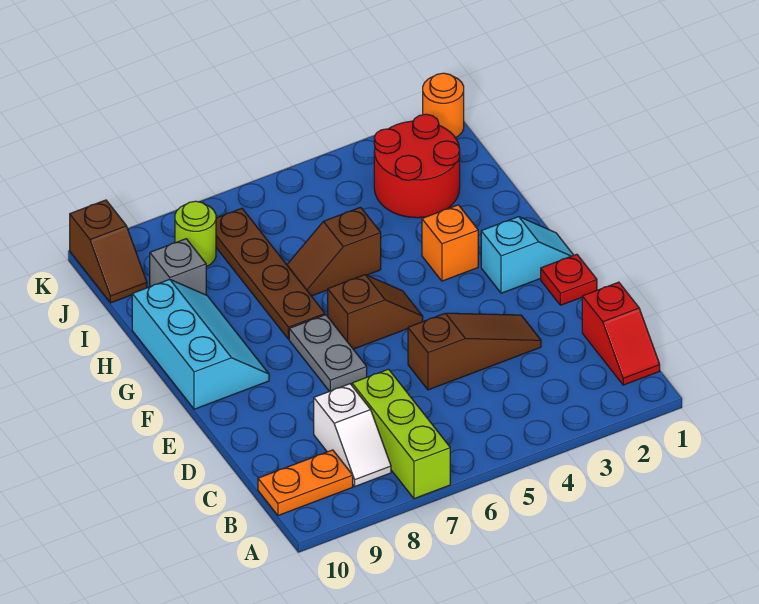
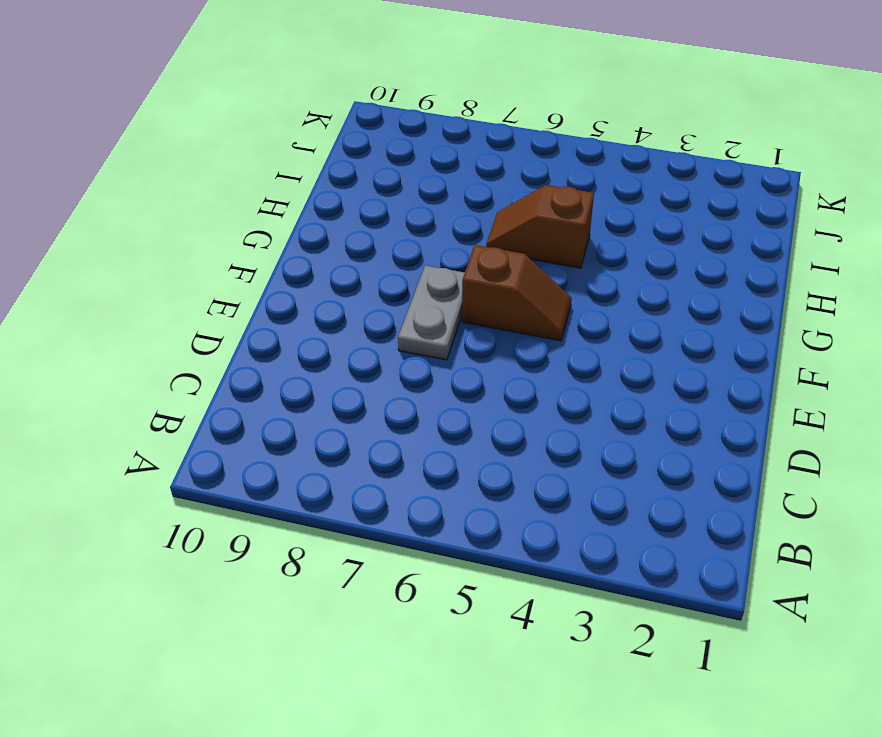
none -> lime 1x3 brick [352,369,450,499]
none -> red 1x2 slope [582,282,660,385]
none -> white 1x2 slope [314,384,391,486]

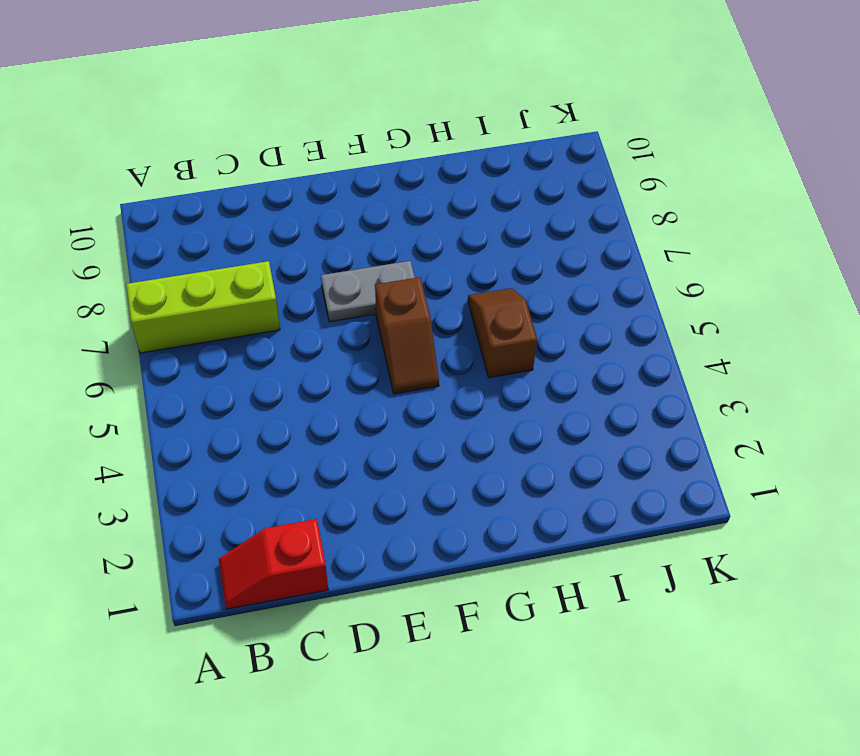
none -> white 1x2 slope [314,384,391,486]
none -> orange 1x2 plate [258,450,353,515]
none -> brown 1x3 slope [408,313,541,390]

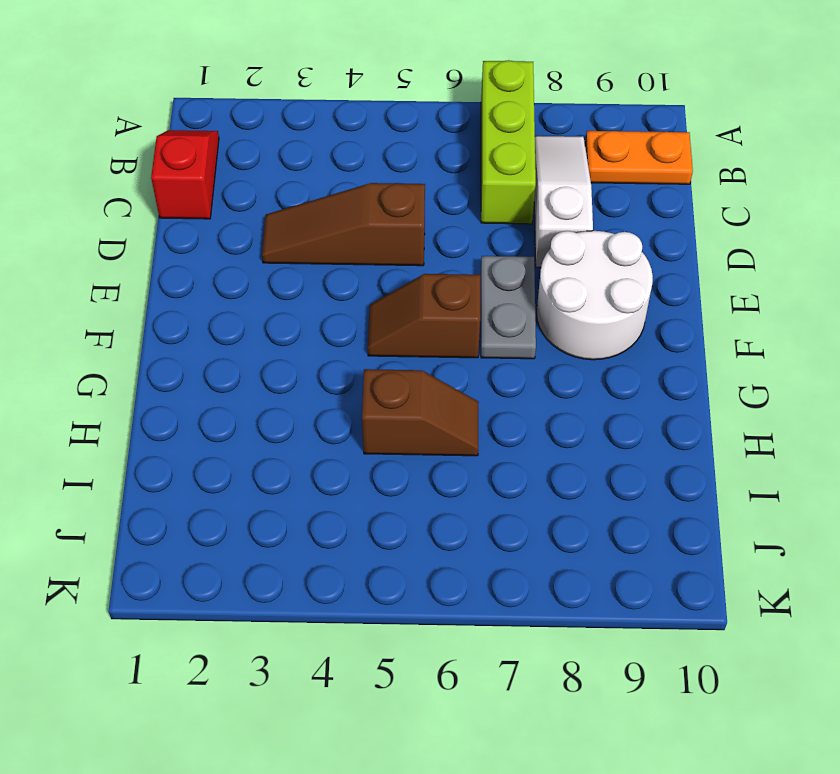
white 1x3 slope [534,136,593,267] -> white 1x2 slope [314,384,391,486]
white 2x2 round brick [537,231,653,360] -> cyan 2x3 slope [132,279,269,409]
none -> red 1x1 plate [541,254,597,305]
none -> cyan 1x2 slope [481,217,574,293]
none -> orange 1x1 brick [422,205,478,281]

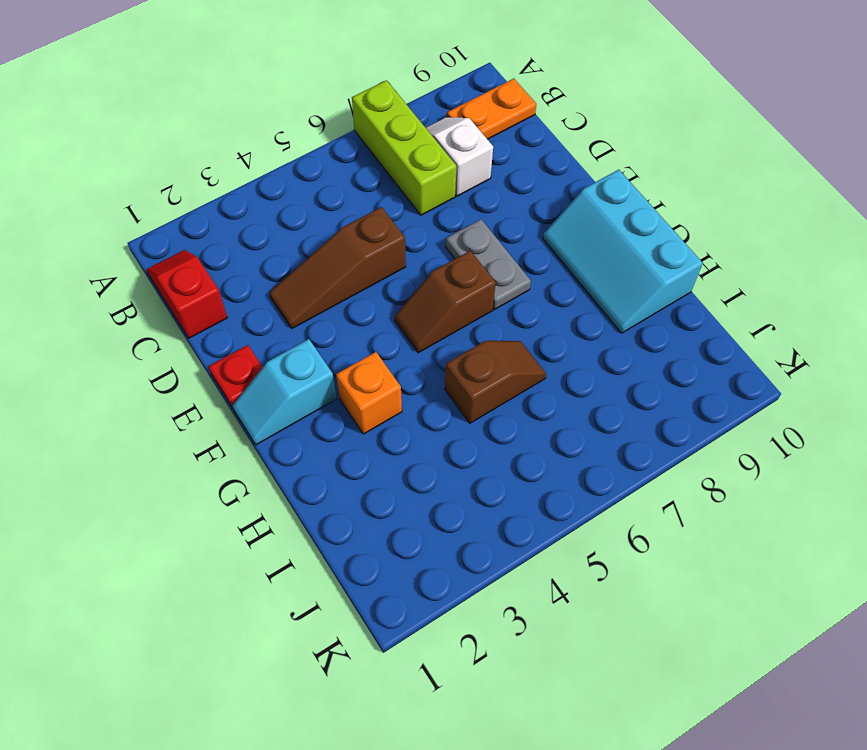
none -> brown 1x4 plate [216,208,325,339]
none -> red 2x2 round brick [374,114,460,218]
none -> grey 1x1 brick [150,239,206,295]

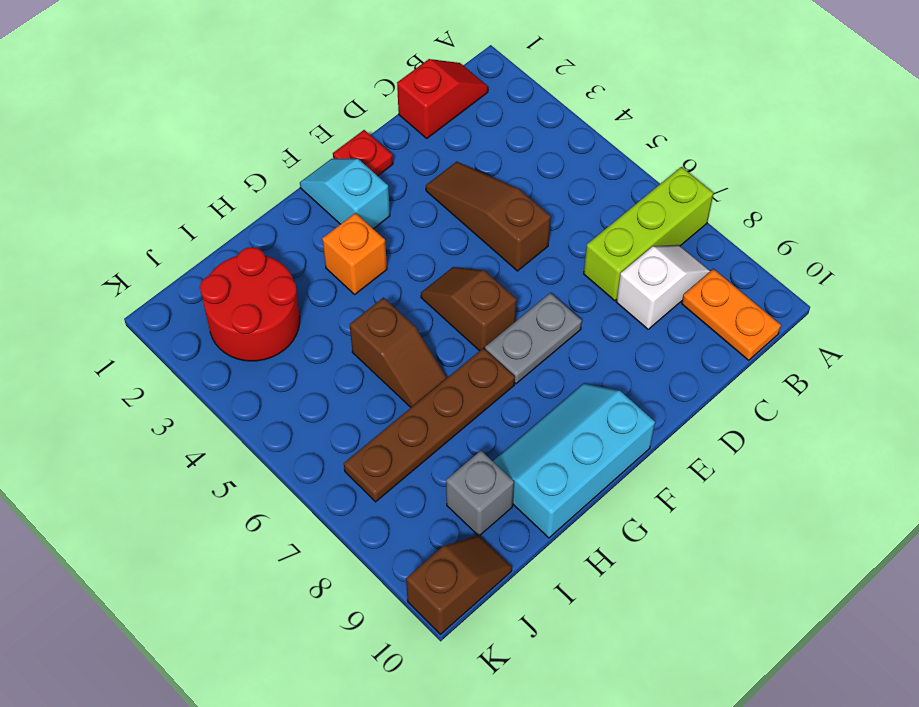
none -> lime 1x1 round brick [175,201,216,267]
none -> orange 1x1 round brick [423,73,464,138]

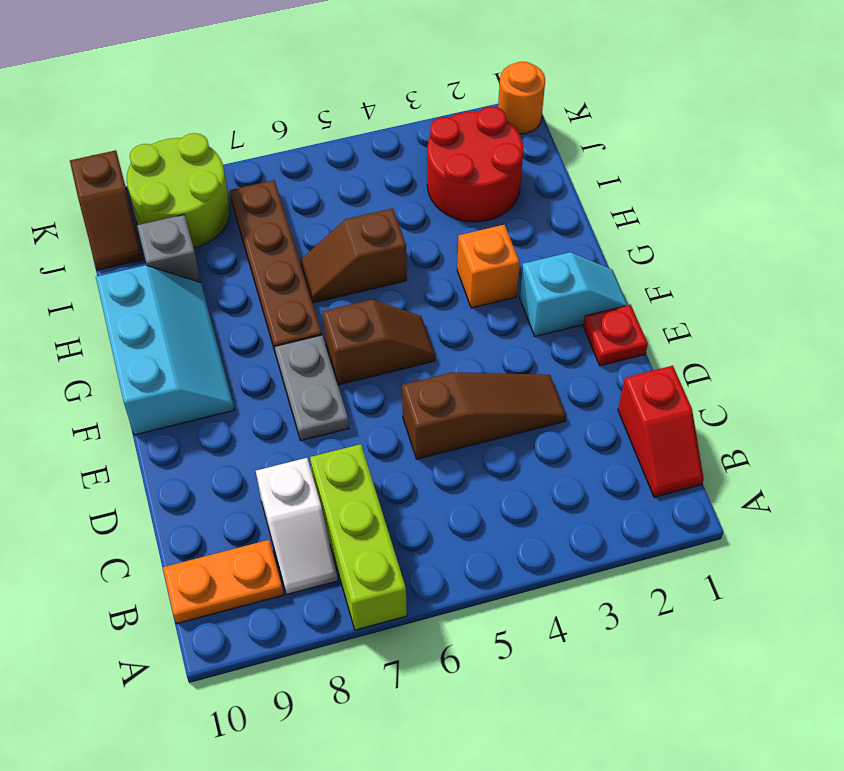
lime 2x2 round brick [127,133,230,248] -> lime 1x1 round brick [175,201,216,267]

